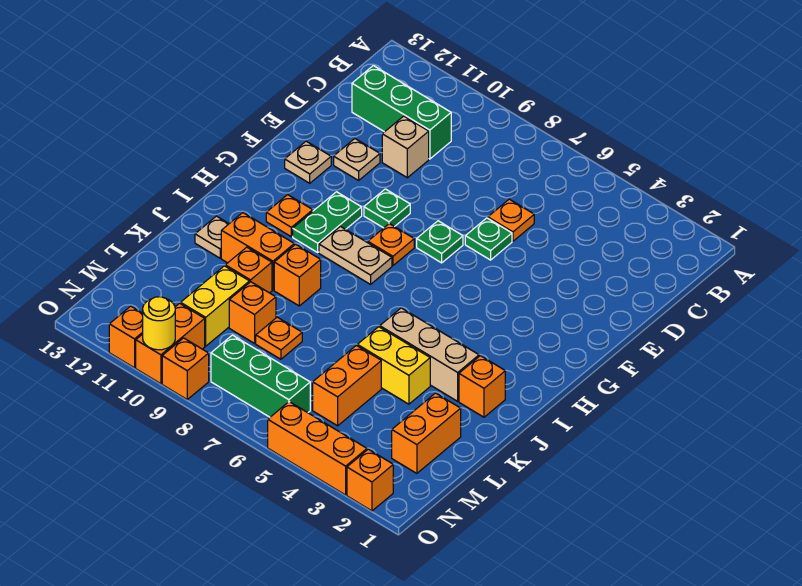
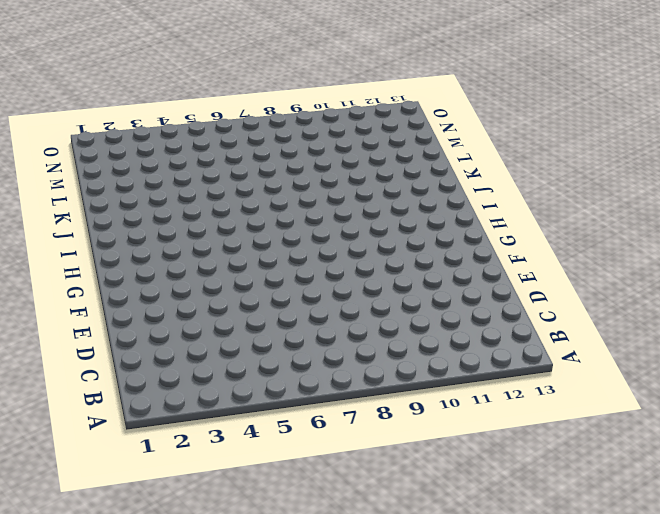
none -> green 1x3 brick [352,66,451,159]
none -> orange 1x1 plate [488,199,534,241]
none -> tan 1x1 brick [382,116,429,178]
none -> green 1x1 plate [465,218,512,260]

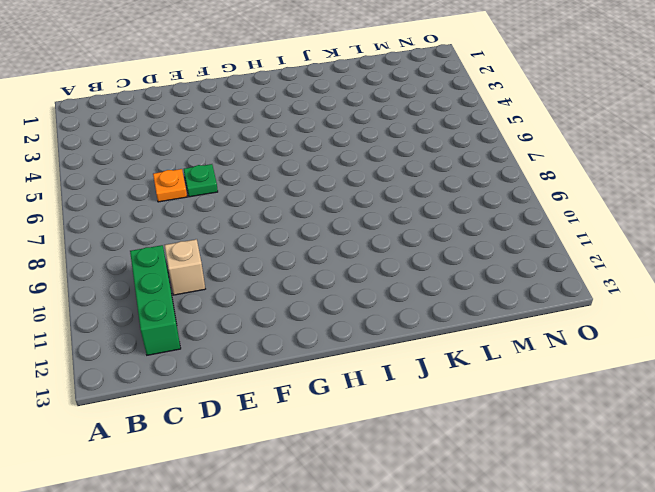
none -> tan 1x1 plate [334,139,380,180]
none -> green 1x1 plate [417,221,463,263]
none -> green 1x1 plate [364,189,410,228]
none -> tan 1x1 plate [285,141,331,183]

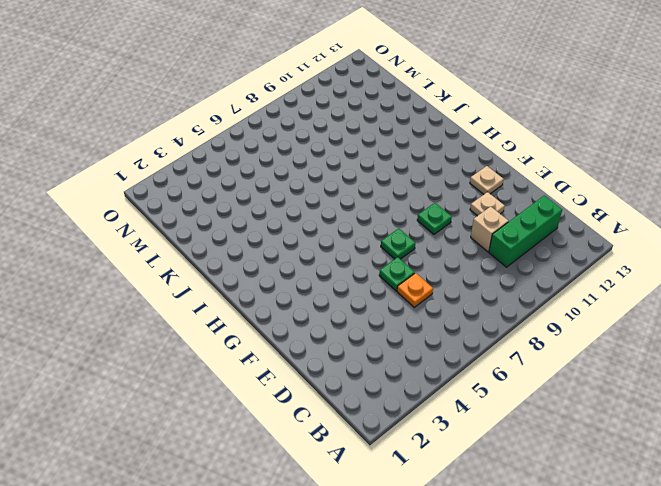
none -> orange 1x1 plate [368,224,414,266]
none -> green 1x2 plate [293,192,362,252]
none -> tan 1x2 plate [319,227,392,284]
none -> orange 1x1 plate [266,195,313,237]

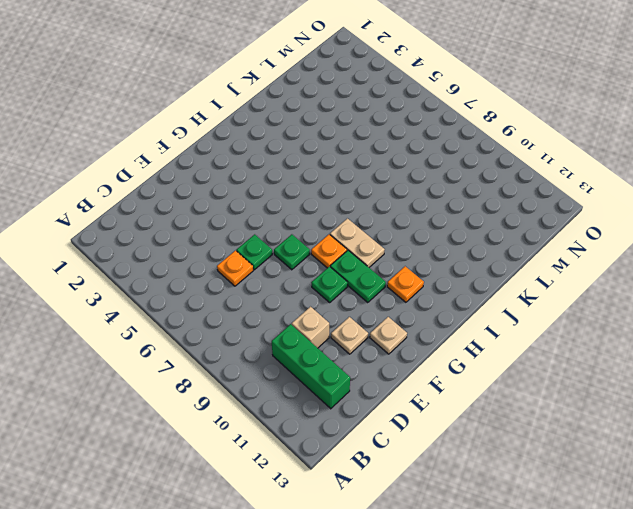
green 1x2 plate [330,250,386,303] -> green 1x2 plate turned to [293,192,362,252]
none -> orange 1x1 brick [459,356,505,417]
none -> tan 1x3 brick [380,308,479,401]
none -> orange 1x1 brick [274,244,321,306]
none -> orange 1x2 brick [221,213,294,290]

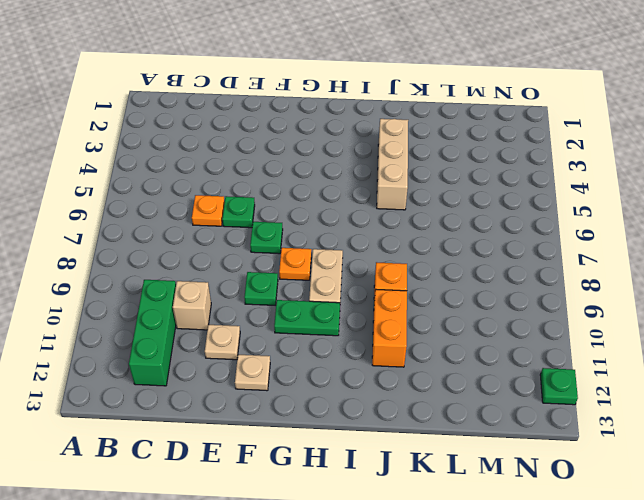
green 1x1 plate [540,368,578,405] -> none
none -> orange 1x1 plate [266,195,313,237]
none -> orange 1x1 brick [459,356,505,417]
none -> tan 1x1 plate [195,216,229,258]
none -> yellow 1x2 brick [357,327,430,404]

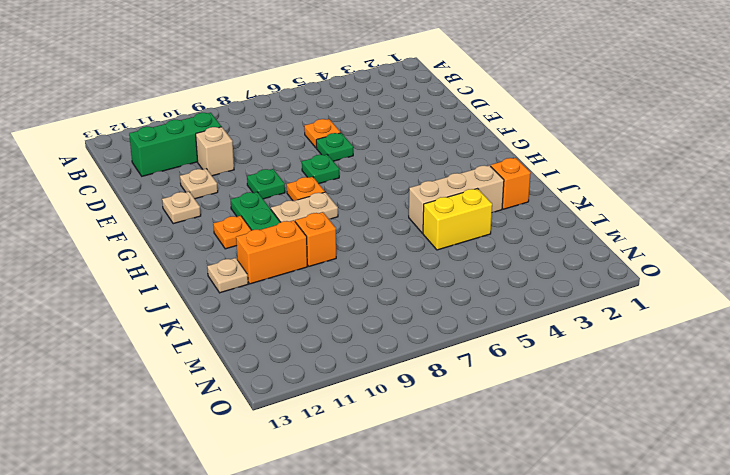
none -> orange 1x1 brick [225,247,272,293]
none -> orange 1x2 brick [392,393,461,473]
none -> orange 1x2 brick [313,345,381,426]
none -> orange 1x1 plate [256,317,302,359]

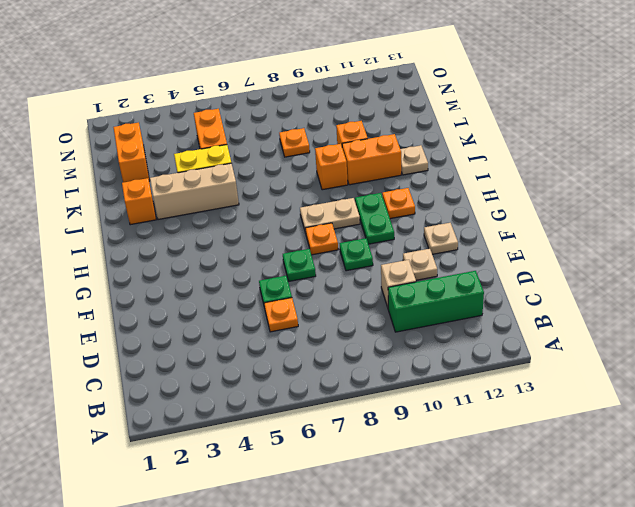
none -> orange 1x1 brick [229,282,276,343]
none -> yellow 1x2 brick [181,266,249,346]
none -> green 1x3 brick [211,335,310,417]
none -> orange 1x2 brick [136,303,205,384]

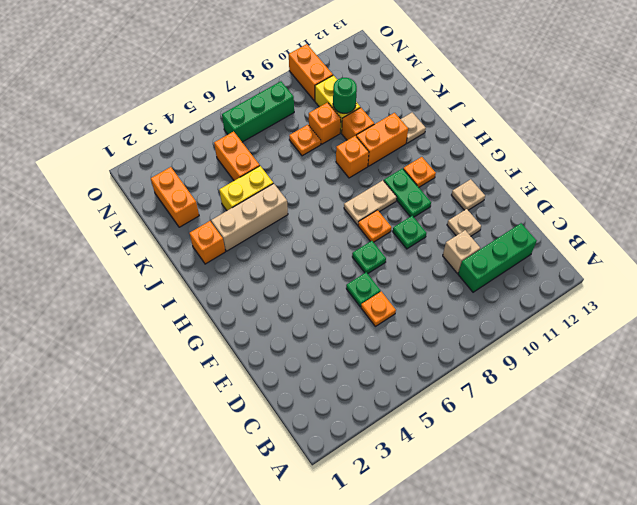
green 1x1 round brick [333,78,357,113] -> none
none -> orange 1x1 brick [347,449,393,511]
none -> orange 1x3 brick [268,402,367,495]
none -> orange 1x1 brick [162,338,209,399]
none -> orange 1x1 brick [109,306,143,368]

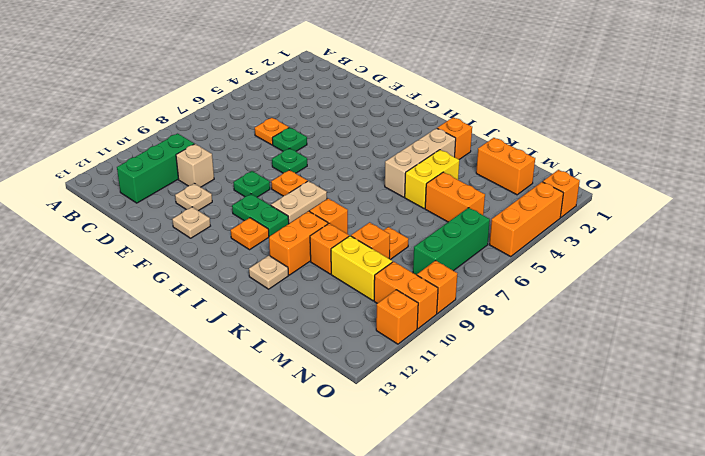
none -> yellow 1x1 round brick [143,297,175,350]

